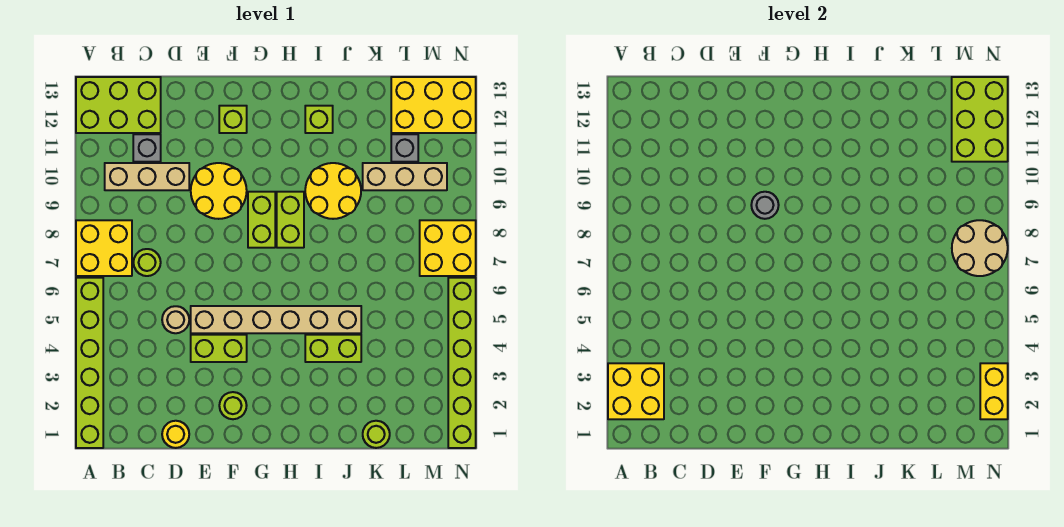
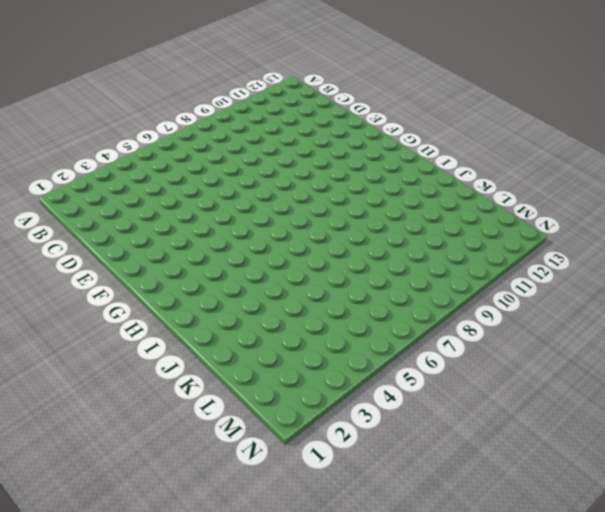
none -> lime 1x6 brick [76,278,103,448]
none -> yellow 2x2 brick [76,220,132,276]
none -> lime 2x3 brick [76,77,161,133]

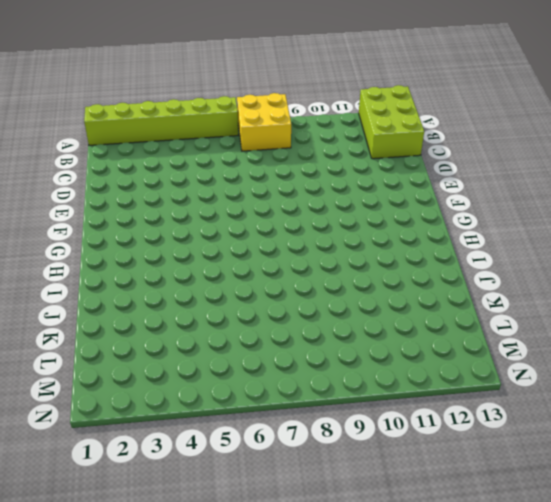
none -> tan 1x3 brick [105,163,189,190]
none -> lime 1x1 round brick [133,249,161,276]
none -> grey 1x1 brick [133,134,161,162]

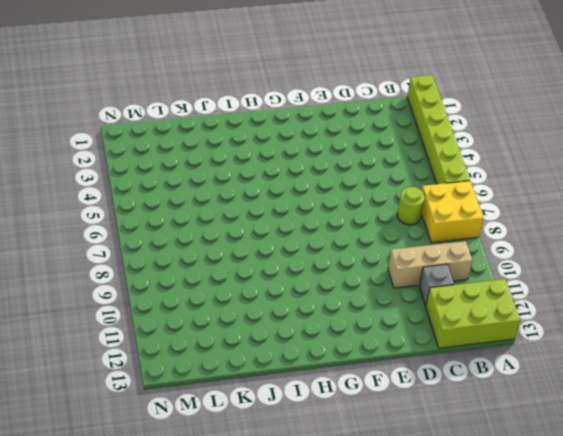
none -> yellow 1x1 round brick [162,421,189,448]
none -> tan 1x1 round brick [162,306,189,333]
none -> lime 1x2 brick [191,335,247,362]

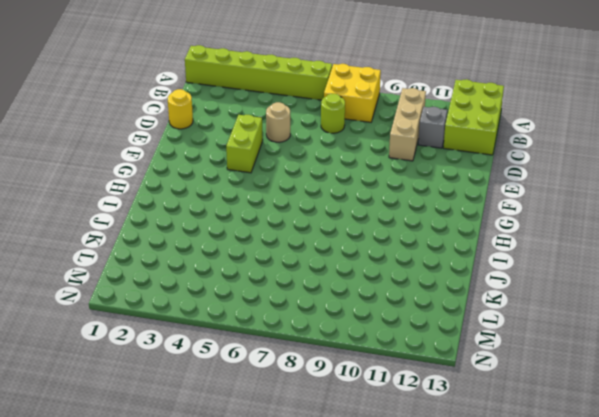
none -> tan 1x6 brick [191,306,361,333]
none -> yellow 2x2 round brick [191,163,247,219]
none -> lime 1x1 round brick [219,392,247,419]

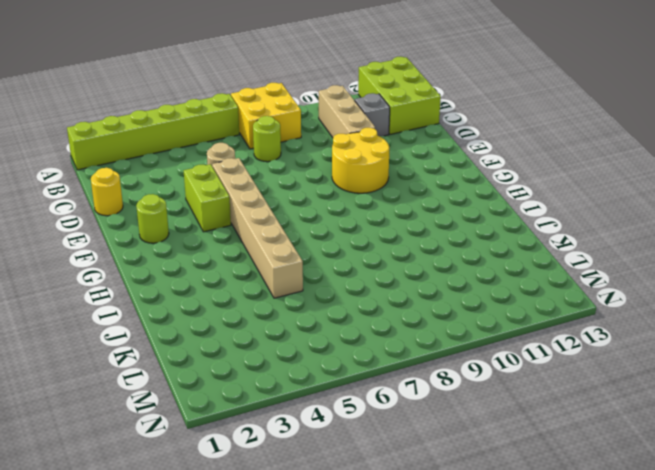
none -> lime 1x1 brick [219,106,247,133]
none -> lime 1x2 brick [248,192,275,248]
none -> lime 1x2 brick [277,192,304,248]

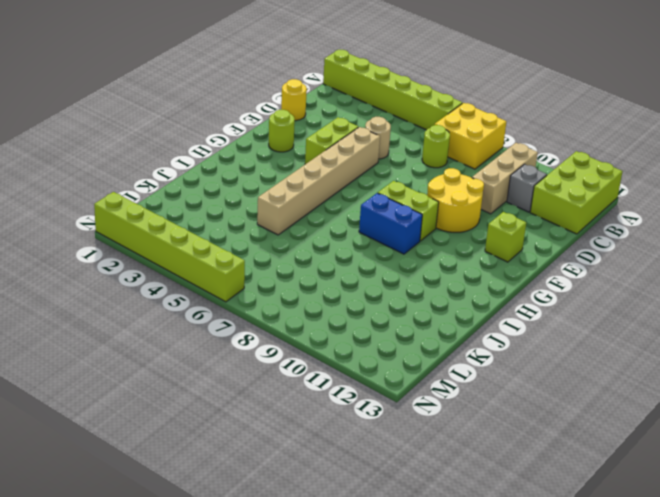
blue 1x2 brick [359,193,422,254] -> lime 1x2 brick [277,192,304,248]
none -> lime 1x2 brick [305,335,361,362]
none -> yellow 2x2 round brick [305,163,361,219]
none -> lime 1x1 brick [305,106,333,133]

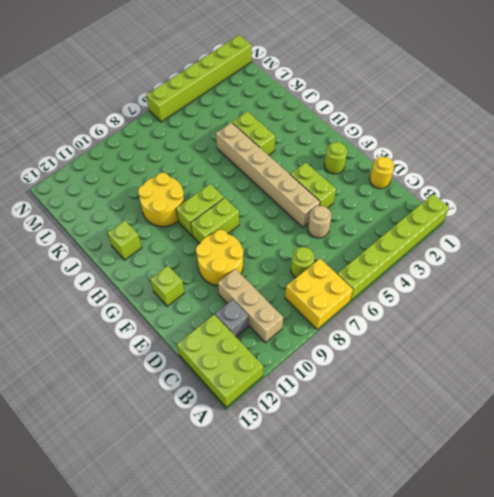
none -> lime 1x1 round brick [363,421,390,448]
none -> tan 1x3 brick [363,163,447,190]
none -> grey 1x1 brick [391,134,418,162]

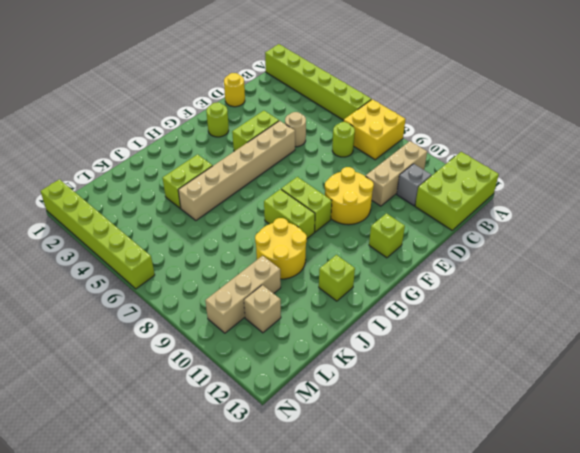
tan 1x1 brick [244,285,281,333] -> grey 1x1 brick [391,134,418,162]
none -> lime 1x1 round brick [363,421,390,448]
none -> yellow 2x3 brick [391,77,476,133]
none -> yellow 2x2 brick [420,220,476,276]

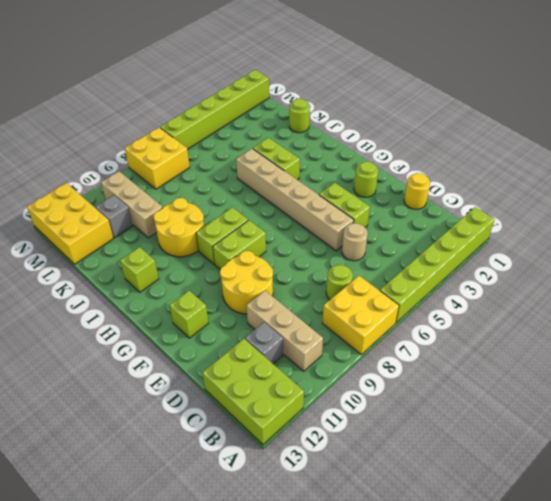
none -> yellow 2x2 brick [608,363,664,419]
none -> grey 1x1 round brick [751,192,779,219]
none -> tan 2x2 round brick [952,220,1008,276]

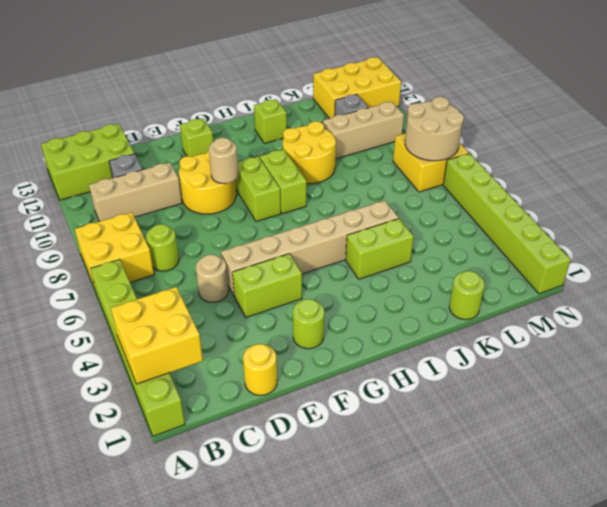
tan 1x1 round brick [209,138,238,184] -> grey 1x1 round brick [751,192,779,219]
none -> lime 2x3 brick [952,77,1008,162]
none -> yellow 1x2 brick [980,363,1008,419]

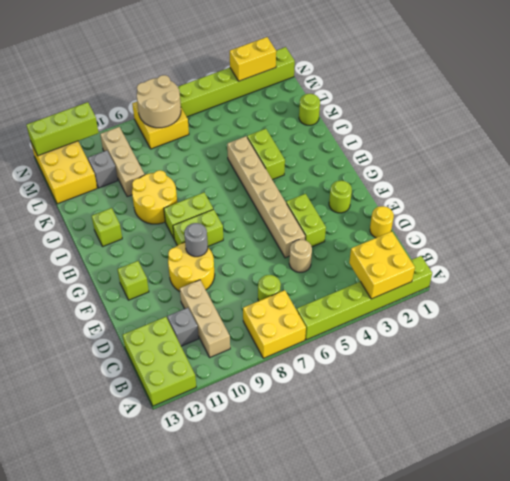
lime 1x3 brick [26,102,99,156] -> lime 2x3 brick [952,77,1008,162]

